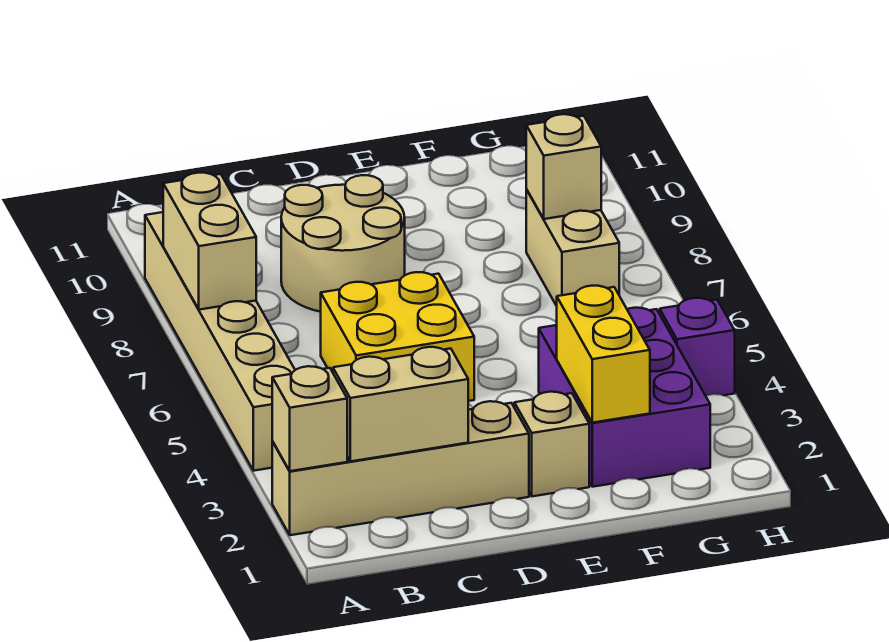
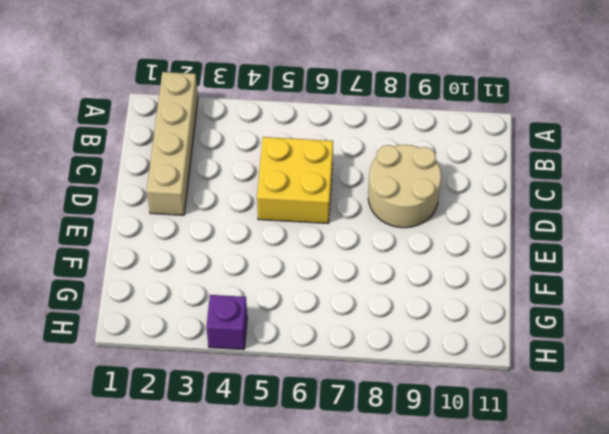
none -> tan 1x6 brick [145,212,295,471]
none -> tan 1x1 brick [514,392,589,496]
none -> purple 2x3 brick [539,308,710,487]

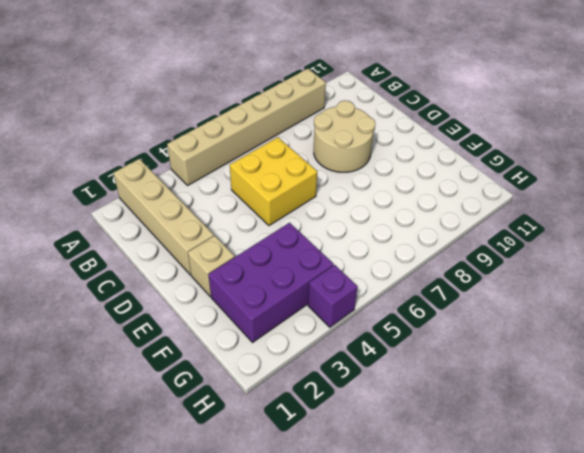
none -> tan 1x2 brick [526,189,619,306]
none -> tan 1x1 brick [272,366,347,471]
none -> tan 1x2 brick [163,173,256,310]

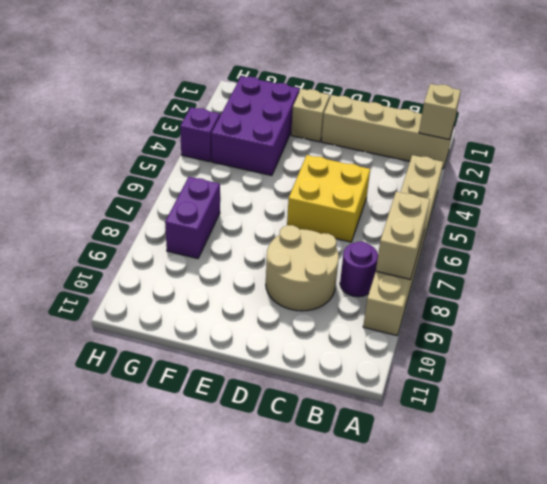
purple 1x1 round brick [340,242,378,297] -> none
purple 1x2 brick [165,177,220,259] -> tan 1x2 brick [526,189,619,306]
none -> tan 1x2 brick [333,347,468,461]
none -> yellow 1x2 brick [557,286,650,423]
none -> tan 1x1 brick [526,114,601,219]

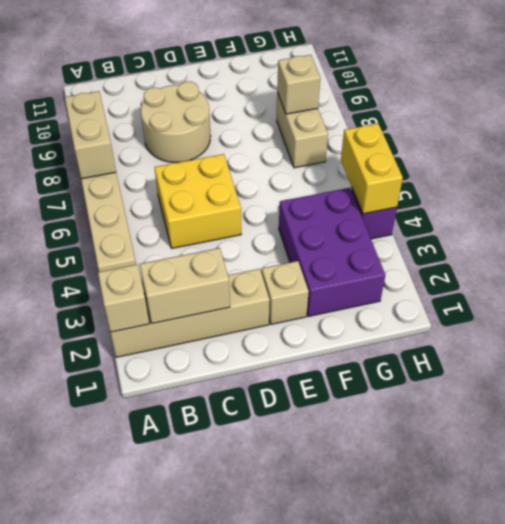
yellow 1x2 brick [341,124,403,214] -> yellow 1x2 brick moved to [557,286,650,423]

